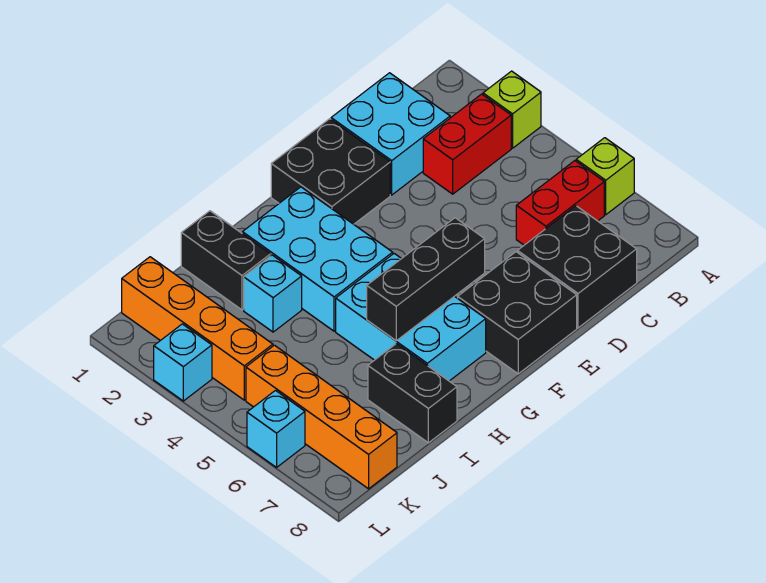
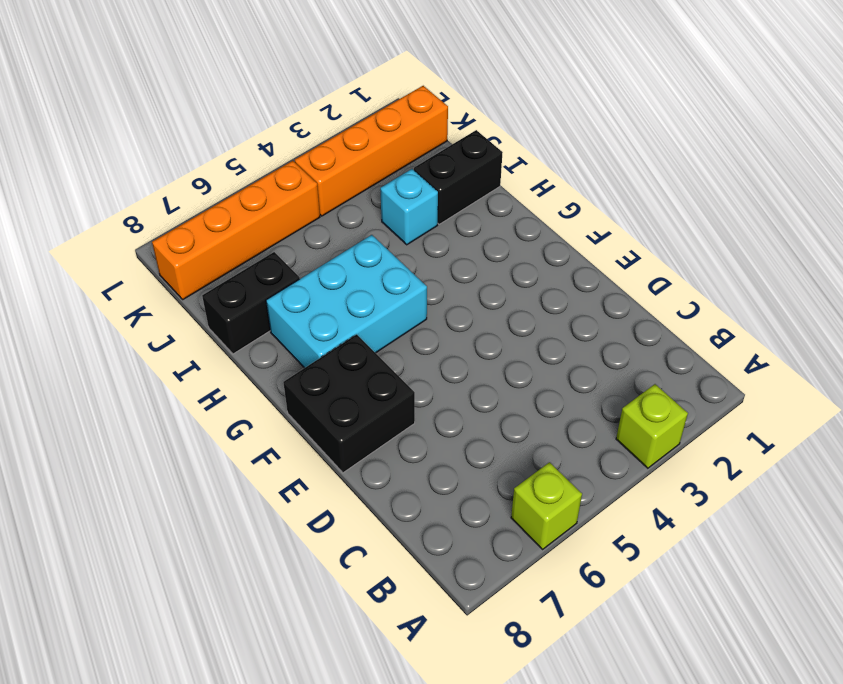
none -> red 1x2 brick [423,94,511,194]
none -> red 1x2 brick [516,161,604,245]
none -> cyan 2x2 brick [331,73,450,195]

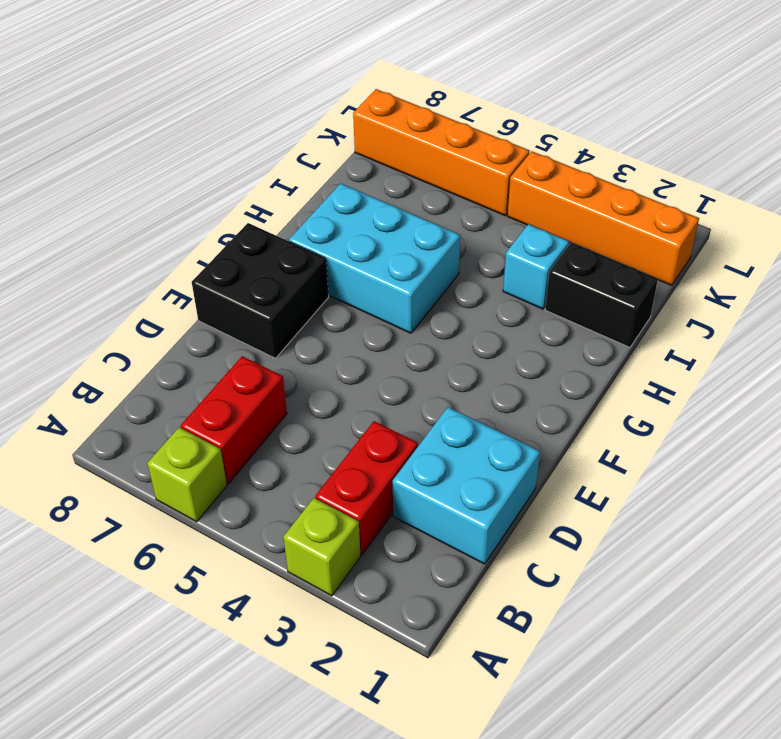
none -> black 2x2 brick [518,206,637,328]
none -> black 2x2 brick [271,119,390,224]
none -> cyan 2x3 brick [242,187,393,331]

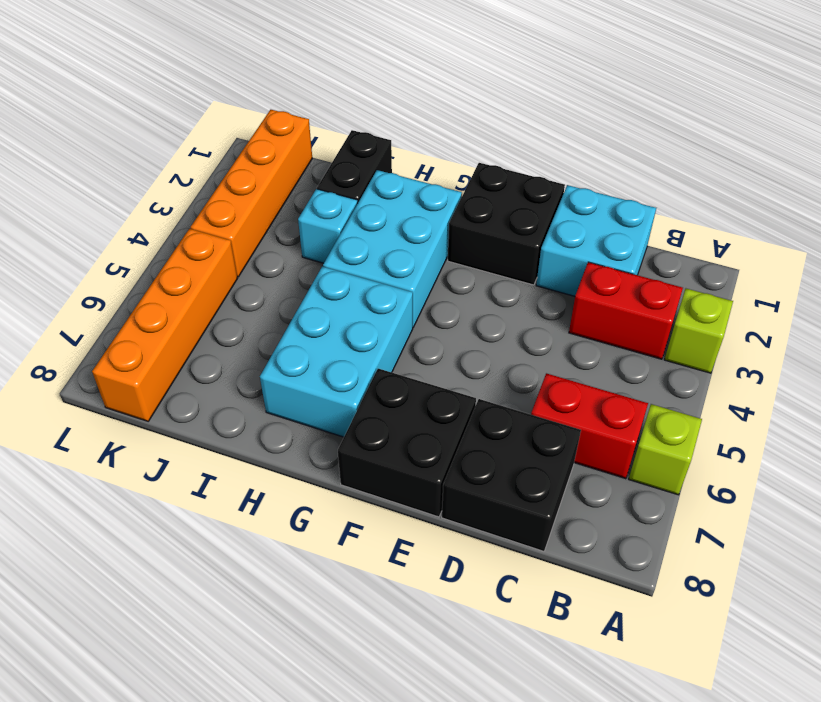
none -> black 1x2 brick [368,344,457,443]
none -> cyan 1x1 brick [154,324,212,401]
none -> cyan 1x1 brick [247,391,305,467]

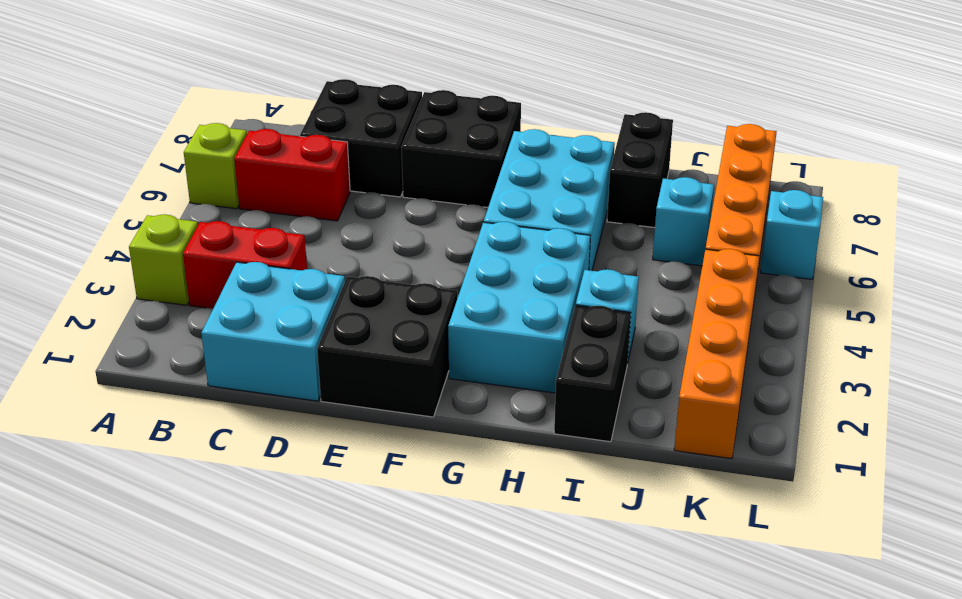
cyan 1x1 brick [653,177,714,266] -> cyan 1x1 brick moved to [154,324,212,401]
none -> black 1x3 brick [367,218,485,341]

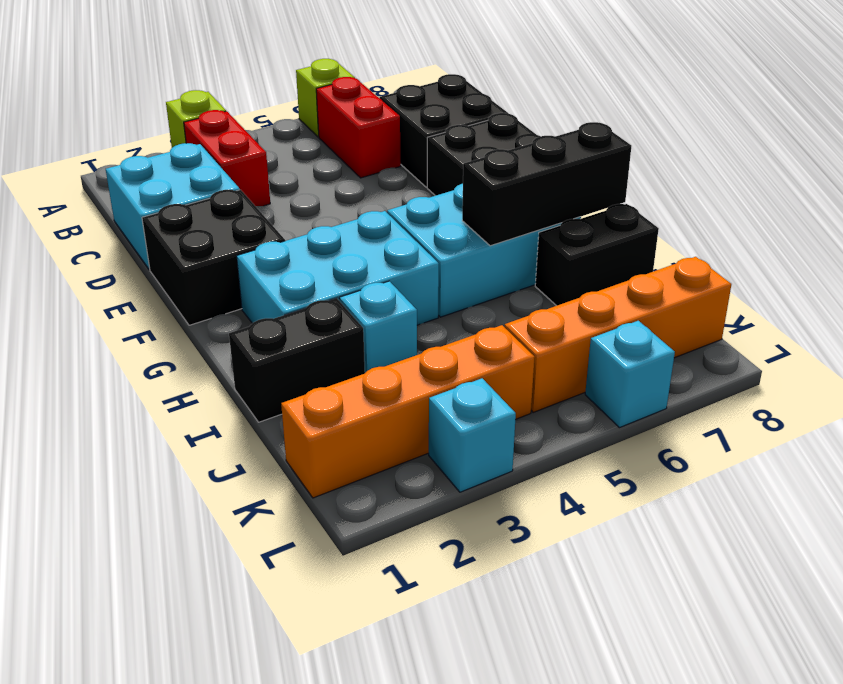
black 1x3 brick [462,122,631,246] -> black 1x3 brick turned to [367,218,485,341]

